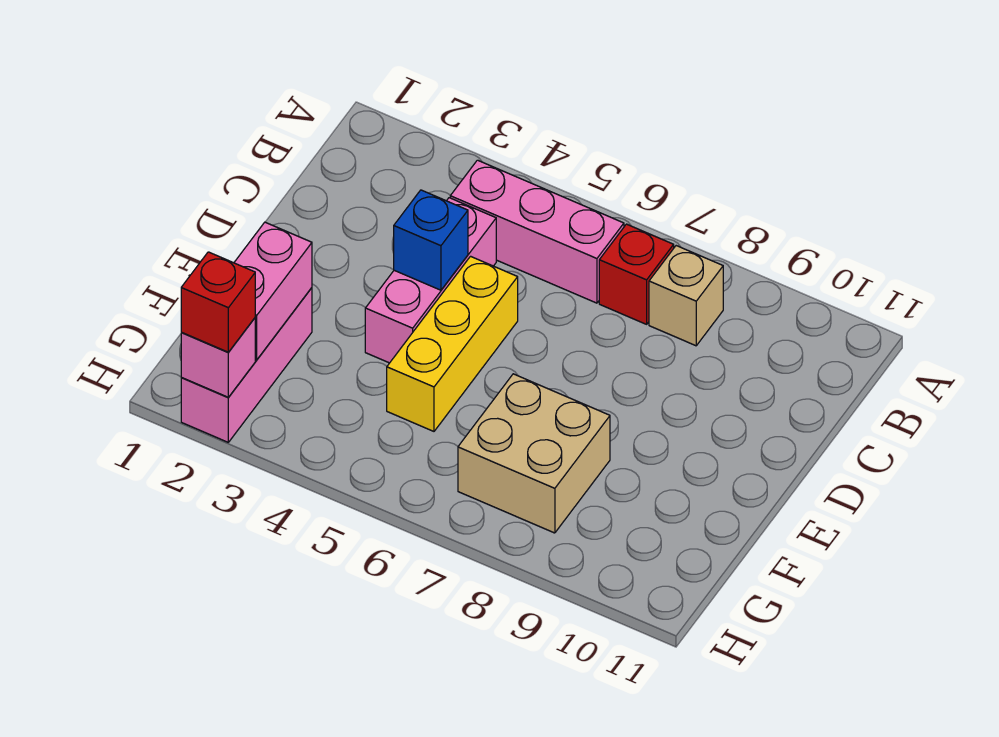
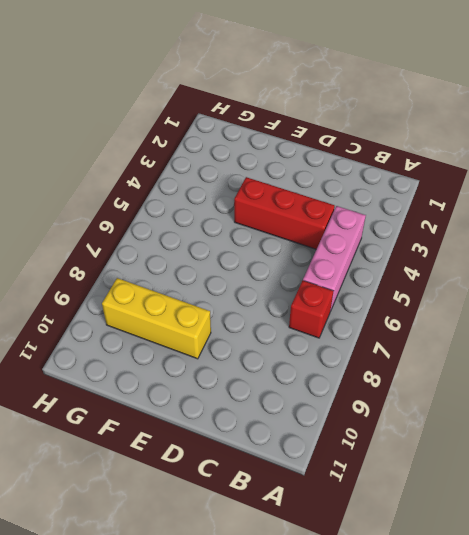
red 1x3 brick [234,177,335,249] -> pink 1x3 brick [365,198,496,363]
yellow 1x3 brick [102,278,211,359] -> yellow 1x3 brick moved to [387,256,518,431]
none -> tan 1x1 brick [649,246,723,346]
none -> pink 1x3 brick [181,288,312,442]

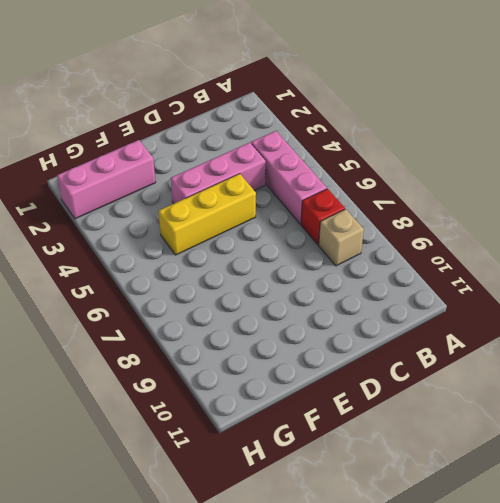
none -> tan 2x2 brick [458,374,610,533]
none -> blue 1x1 brick [394,190,468,290]

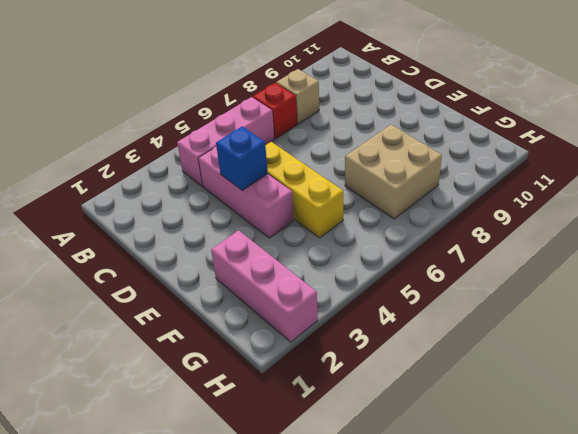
none -> pink 1x2 brick [234,222,312,360]
none -> pink 1x1 brick [181,318,255,397]

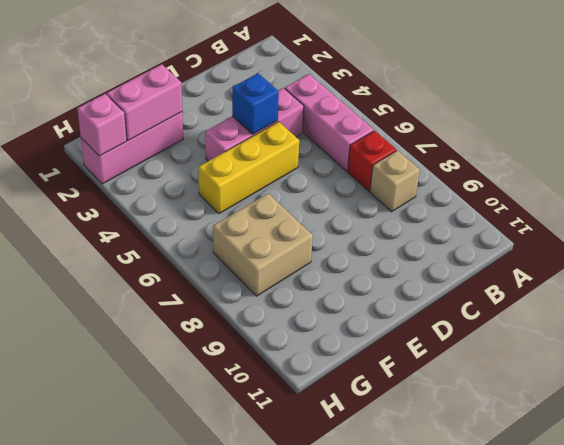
none -> red 1x1 brick [181,252,255,352]

